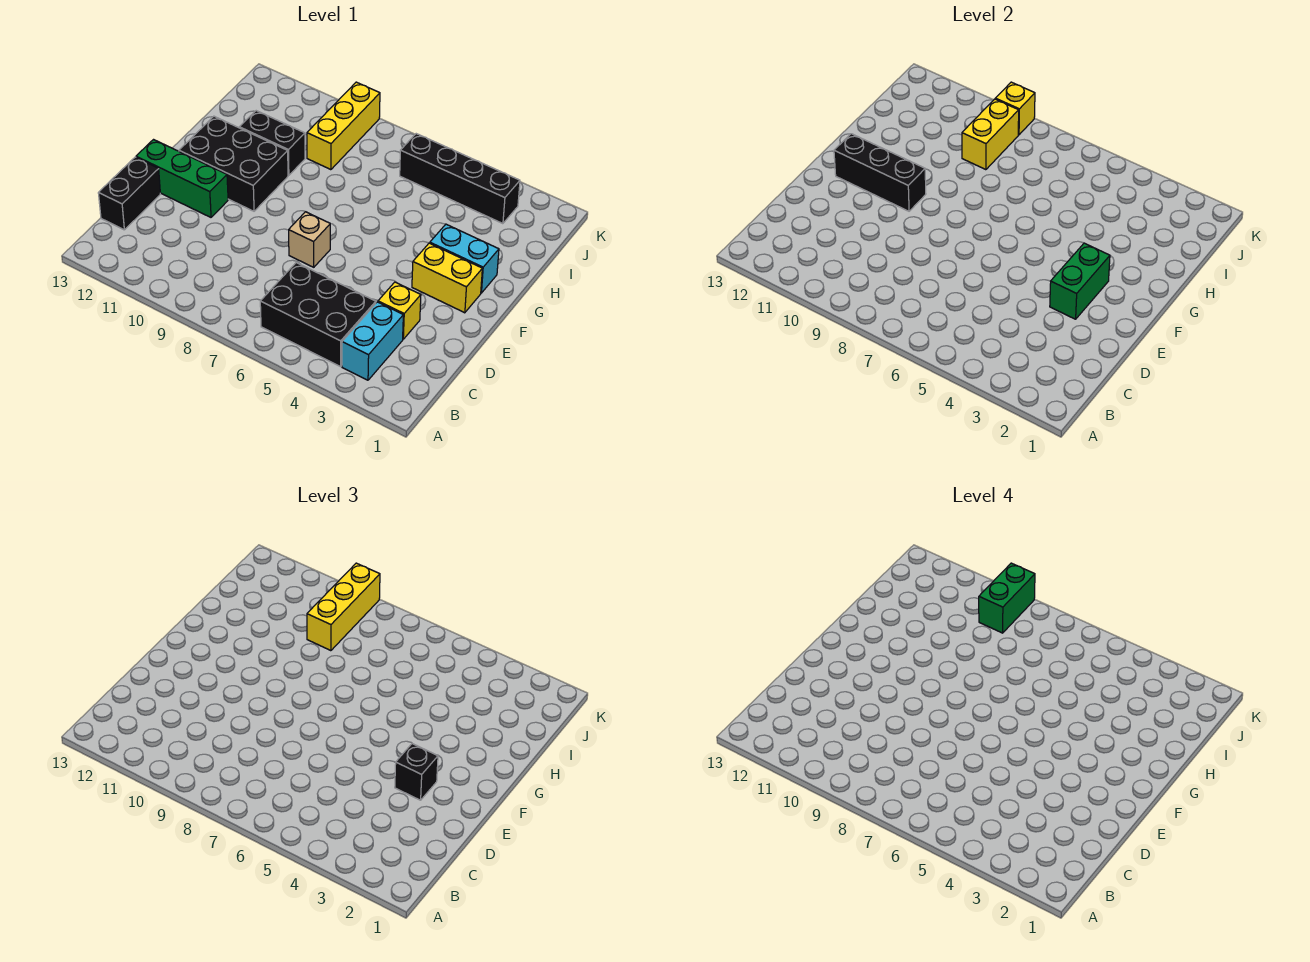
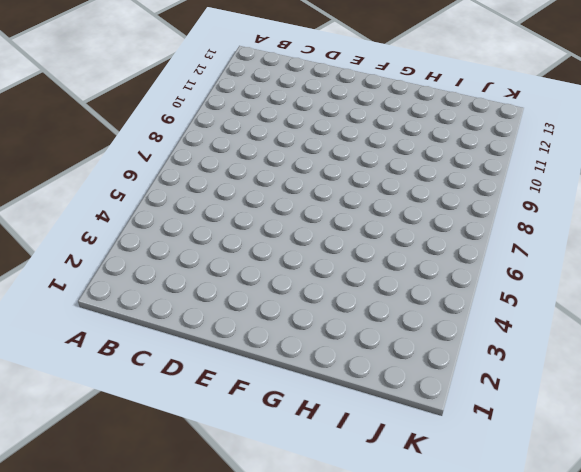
none -> cyan 1x2 brick [342,302,403,380]
none -> black 2x3 brick [260,263,376,367]
none -> black 1x2 brick [98,157,160,230]

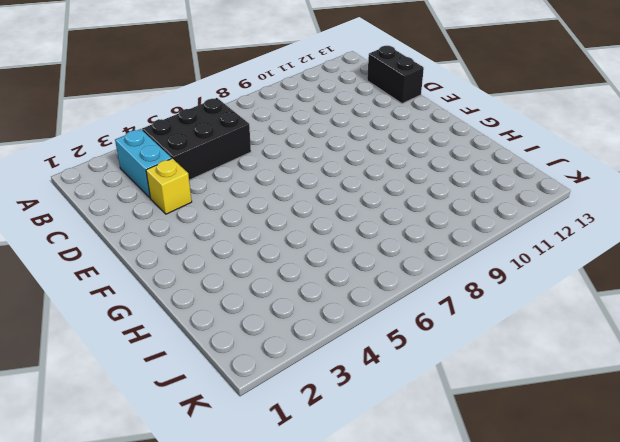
none -> tan 1x1 brick [289,212,330,267]
none -> green 1x3 brick [136,140,228,217]
none -> yellow 1x2 brick [412,243,482,313]

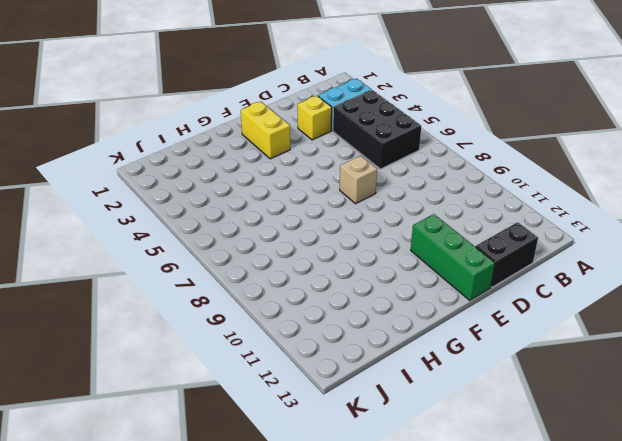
none -> black 2x3 brick [179,116,288,211]
none -> cyan 1x2 brick [430,224,499,293]
none -> black 1x2 brick [239,111,305,175]

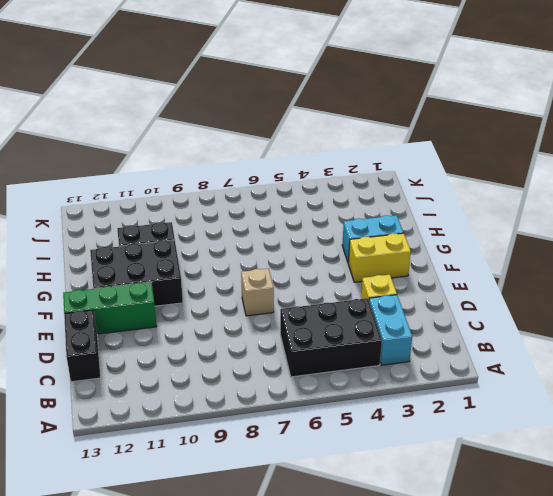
none -> yellow 1x3 brick [307,82,380,170]
none -> black 1x4 brick [400,134,520,224]
none -> green 1x2 brick [1050,243,1110,319]

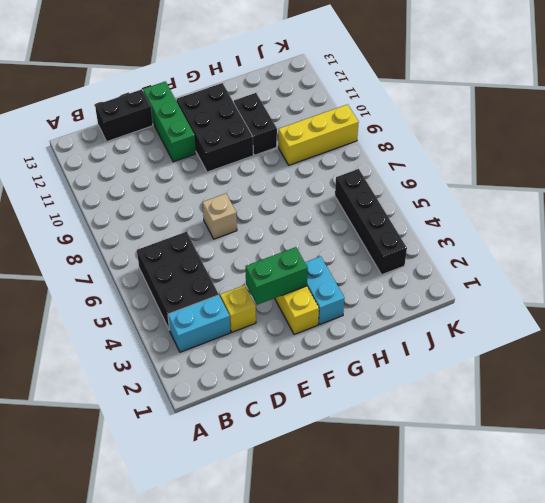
none -> black 1x3 brick [834,134,926,211]
none -> yellow 1x2 brick [962,99,1019,170]
none -> yellow 1x1 brick [995,82,1035,135]

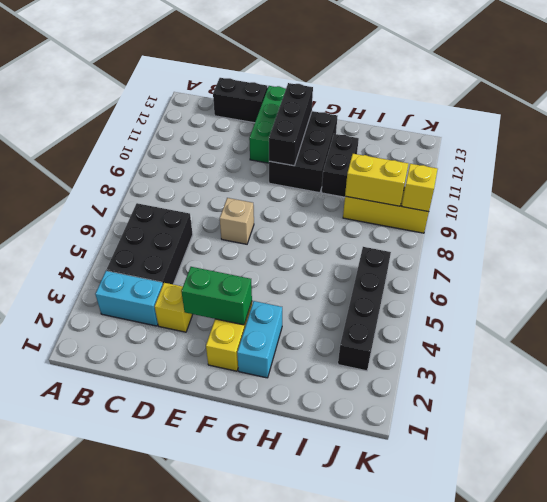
none -> black 1x1 brick [395,744,438,800]
none -> yellow 1x3 brick [307,563,380,651]
none -> green 1x2 brick [979,563,1035,633]

